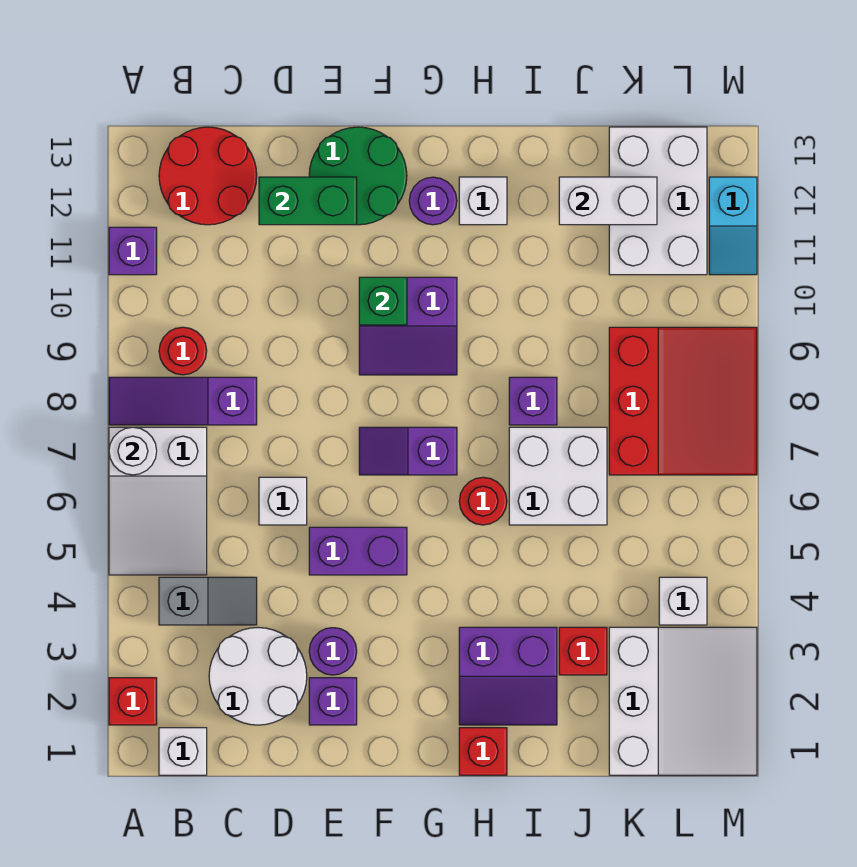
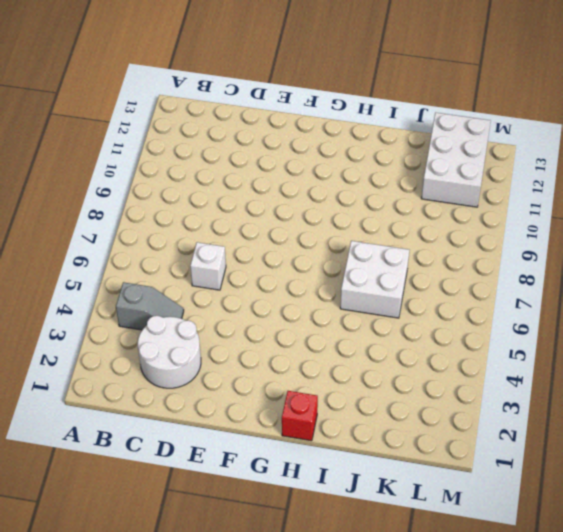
none -> red 1x1 brick [109,678,157,725]
none -> white 2x3 slope [109,427,207,575]
none -> purple 1x3 slope [109,377,257,425]
none -> purple 1x1 brick [109,227,157,275]

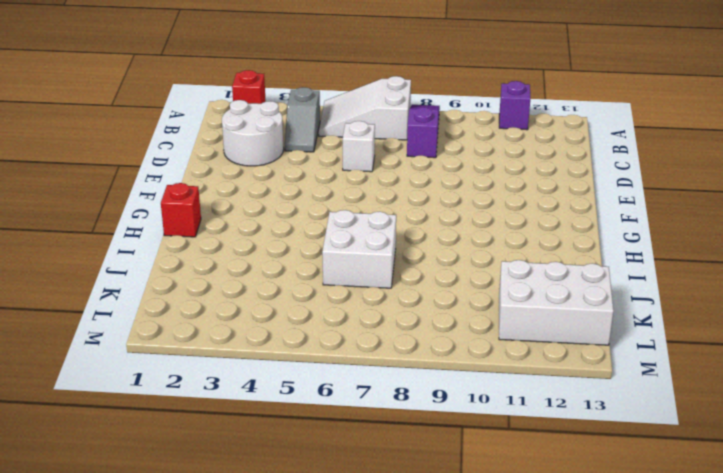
none -> white 1x1 brick [159,728,207,775]
none -> red 1x1 round brick [159,327,207,375]
none -> red 2x2 round brick [159,127,257,225]
none -> purple 1x1 brick [309,678,357,725]

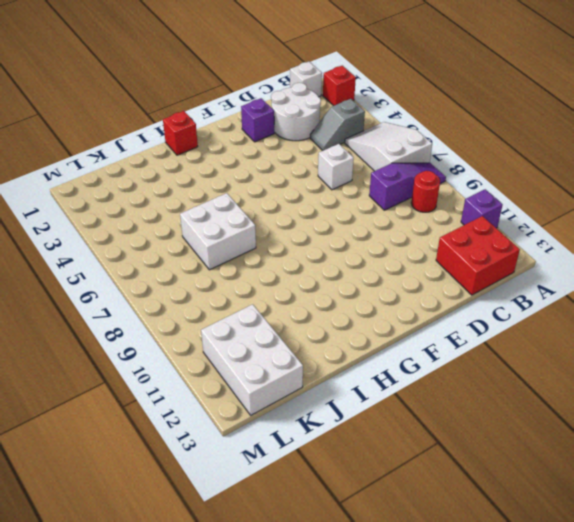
red 2x2 brick [436,216,520,295] -> red 2x2 round brick [159,127,257,225]
none -> purple 1x1 round brick [309,628,357,675]
none -> purple 1x2 brick [309,527,407,575]
none -> green 2x2 round brick [309,127,407,225]
none -> purple 1x2 slope [359,427,457,475]

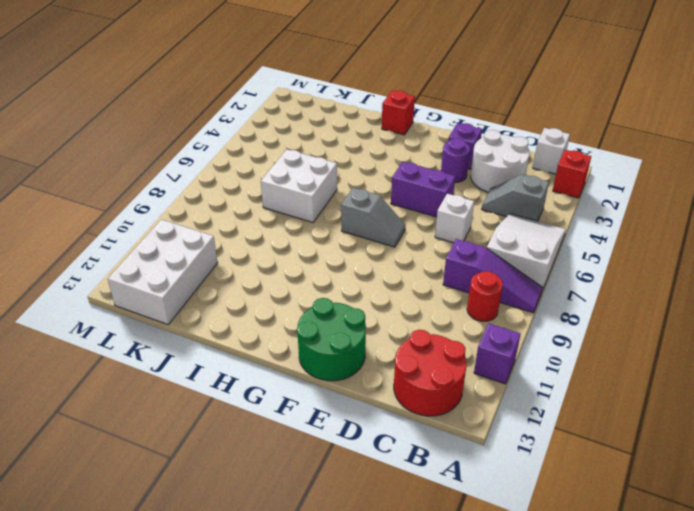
grey 1x2 slope [341,188,406,247] -> purple 1x2 slope [359,427,457,475]
none -> purple 2x2 slope [359,277,457,375]
none -> purple 1x1 round brick [409,177,457,225]
none -> purple 2x2 slope [459,627,557,725]
none -> red 1x1 round brick [459,477,507,525]

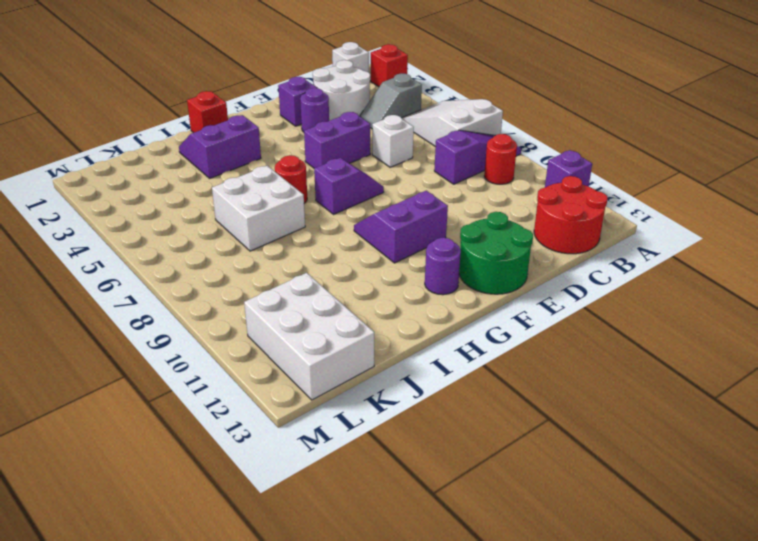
none -> white 1x1 brick [459,177,507,225]
none -> purple 1x1 brick [509,377,557,425]
none -> red 1x1 brick [559,627,607,675]
none -> white 3x3 slope [609,627,757,775]

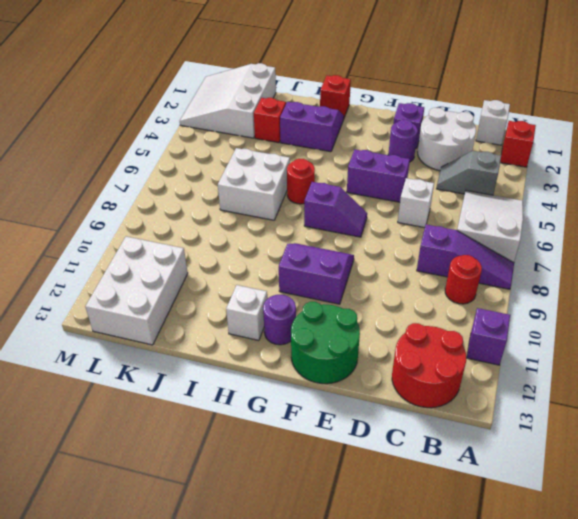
none -> purple 1x1 brick [509,377,557,425]
none -> red 3x3 slope [609,327,757,475]
none -> white 1x1 brick [659,577,707,625]
none -> cyan 1x2 slope [709,177,757,275]

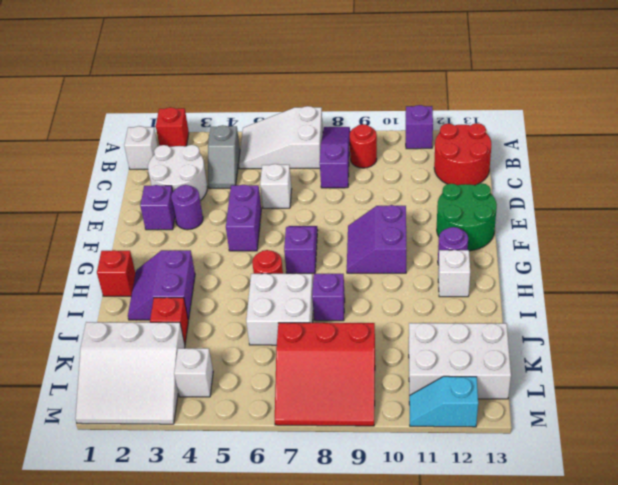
none -> white 1x1 round brick [109,427,157,475]
none -> green 1x2 brick [259,177,357,225]
none -> green 1x1 brick [359,277,407,325]
none -> white 1x2 brick [559,177,657,225]

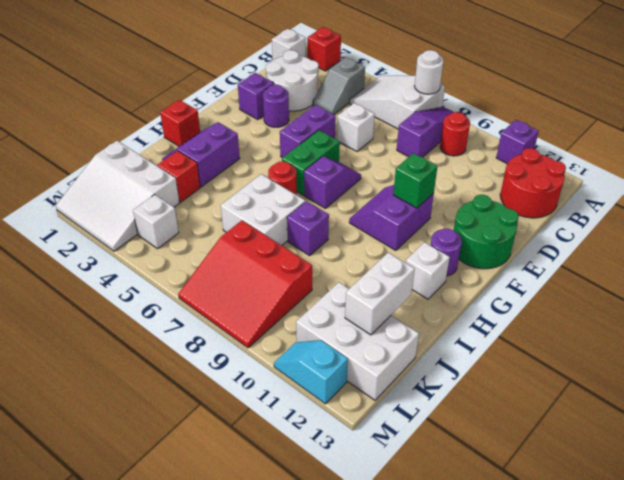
green 1x2 brick [282,130,340,195] -> green 1x2 brick moved to [259,177,357,225]

